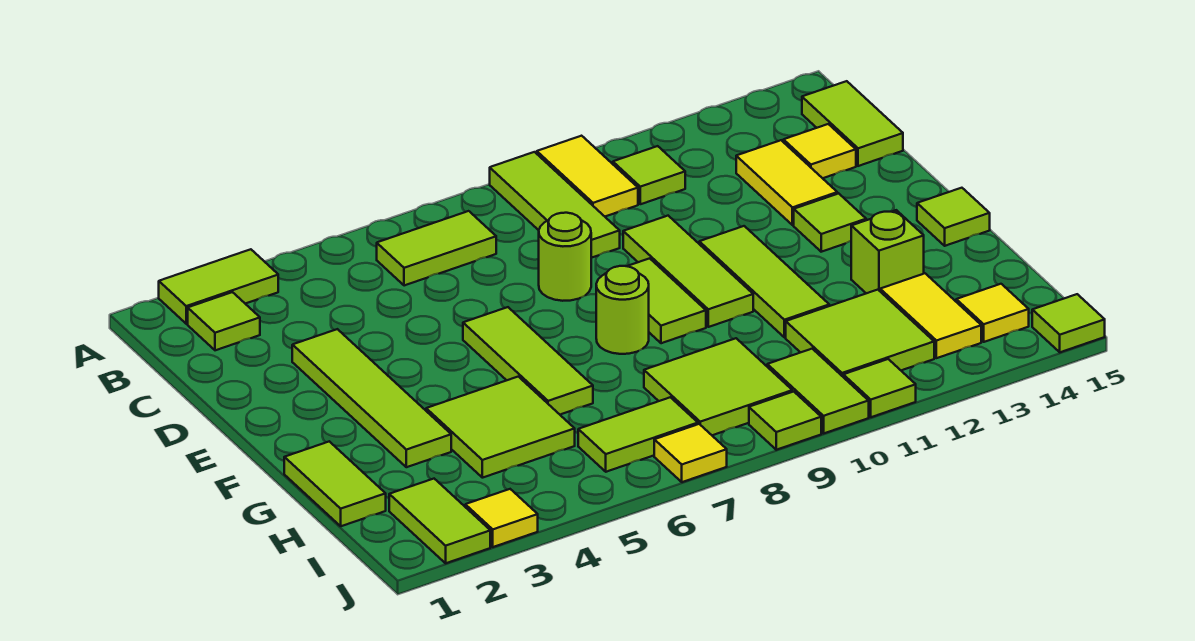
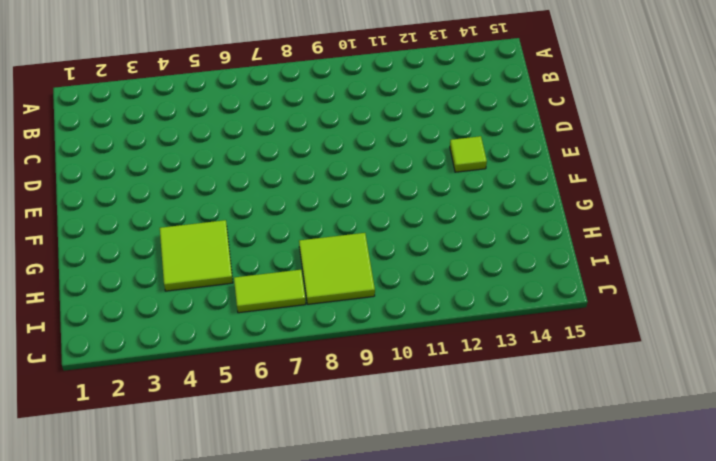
none -> lime 1x2 tile [159,249,278,324]
none -> lime 1x3 tile [490,152,620,258]
none -> yellow 1x2 tile [537,136,638,216]
none -> lime 1x1 tile [188,292,260,350]

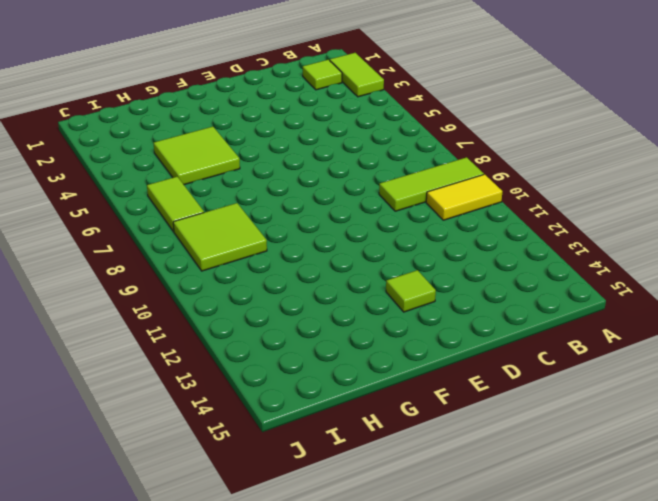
none -> lime 1x2 tile [377,211,496,286]
none -> lime 1x1 tile [613,146,685,204]
none -> lime 1x2 tile [802,81,903,166]
none -> yellow 1x2 tile [736,140,837,225]

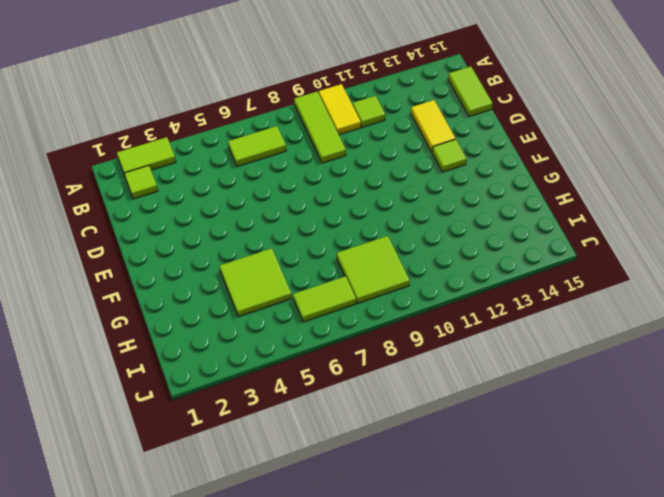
none -> yellow 1x1 tile [783,124,856,178]
none -> lime 1x4 tile [292,329,451,467]
none -> lime 1x1 round brick [539,213,591,301]
none -> lime 1x3 tile [623,216,753,327]

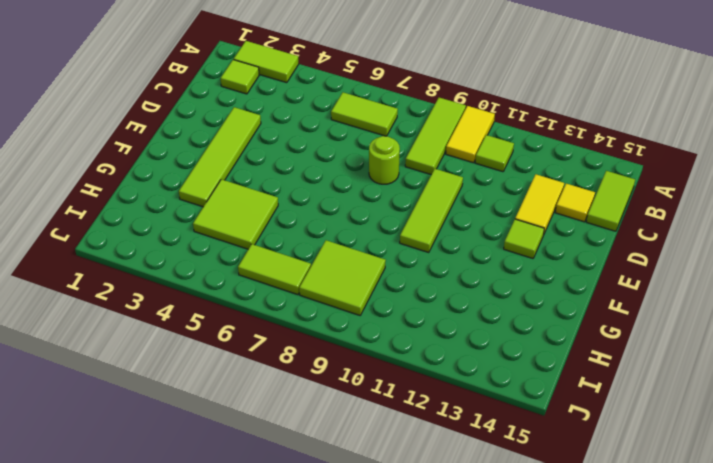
none -> lime 1x3 tile [463,307,593,415]
none -> lime 1x2 tile [628,258,706,343]
none -> lime 1x3 tile [699,226,829,337]
none -> lime 1x1 round brick [596,266,649,354]

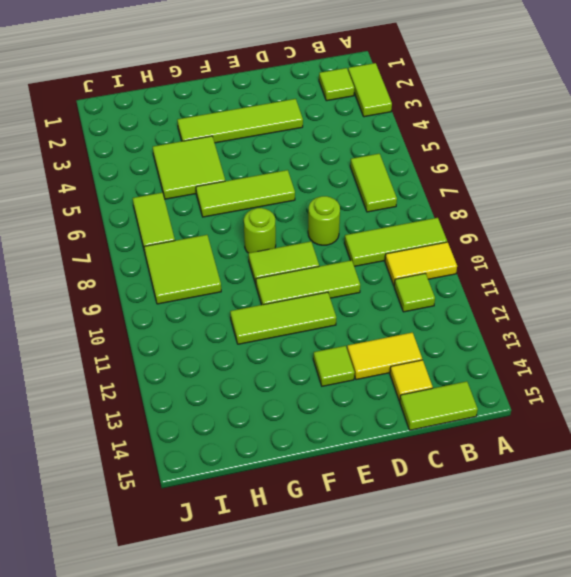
none -> lime 1x1 tile [917,188,990,246]
none -> lime 1x2 tile [284,441,386,526]
none -> lime 1x1 brick [851,210,924,293]
none -> lime 2x2 tile [786,290,934,376]

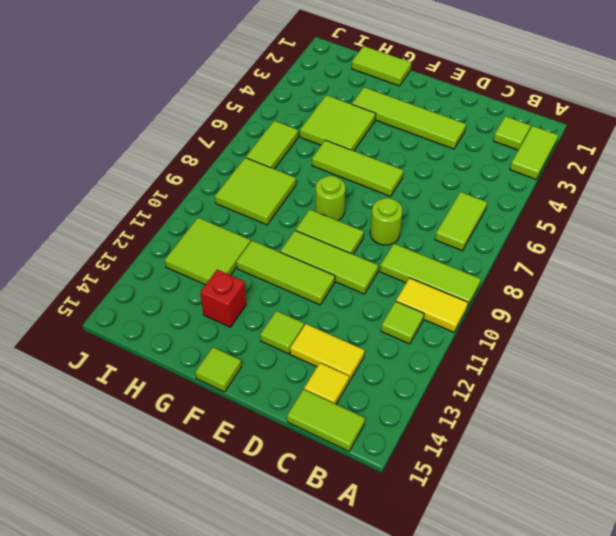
red 1x1 brick [200,270,246,327] -> lime 1x1 brick [851,210,924,293]
none -> yellow 1x2 tile [880,273,981,358]
none -> lime 1x2 tile [389,479,490,563]
none -> lime 1x2 tile [767,349,869,433]
none -> yellow 1x1 tile [956,284,1029,342]

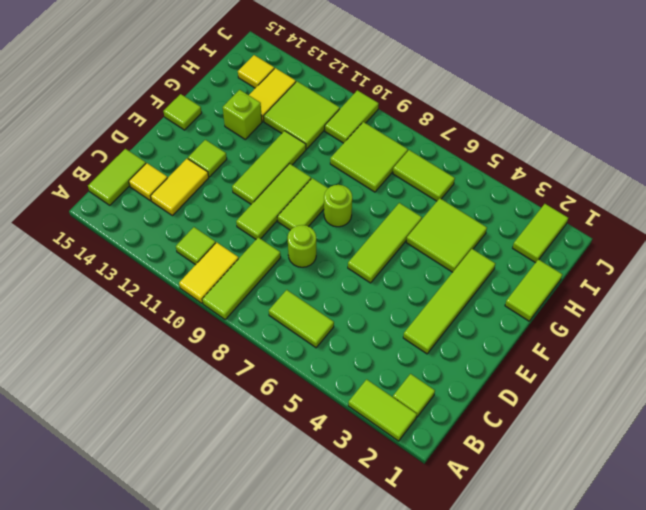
none -> yellow 1x1 tile [465,489,538,547]
none -> yellow 1x1 tile [654,424,727,482]
none -> lime 1x1 tile [749,392,821,450]
none -> lime 1x1 tile [843,359,916,417]

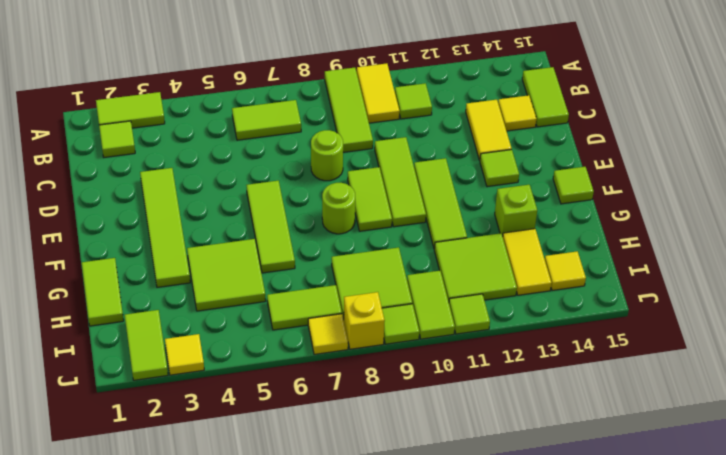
yellow 1x1 brick [344,292,385,349] -> none
none -> lime 1x1 tile [1032,294,1105,352]

